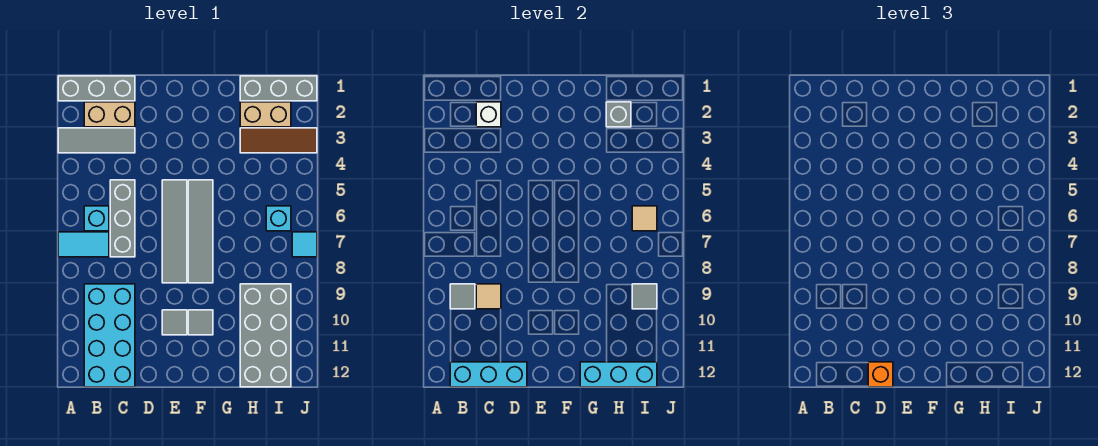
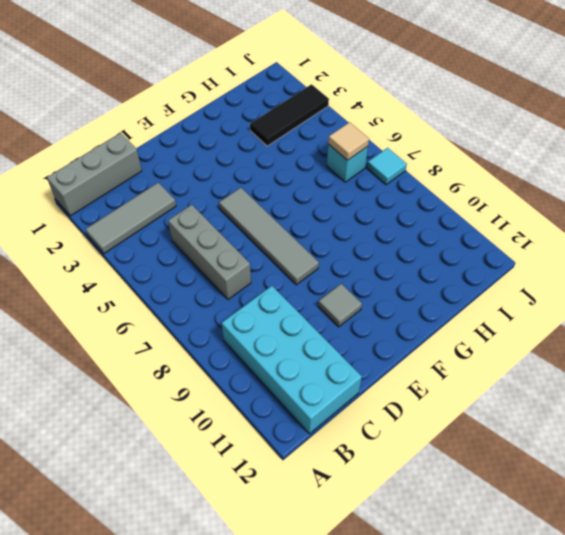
black 1x3 tile [250,84,329,146] -> brown 1x3 tile [240,128,317,153]
none -> cyan 1x2 tile [58,232,109,257]
none -> tan 1x2 brick [84,102,135,127]
none -> cyan 1x1 brick [84,206,109,231]

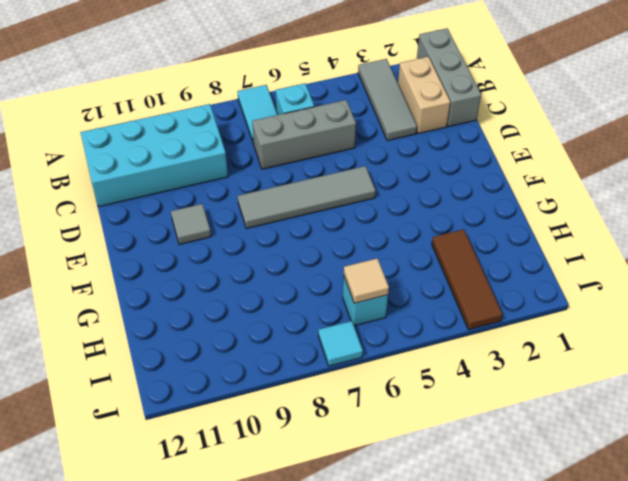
none -> grey 1x4 tile [188,180,213,283]
none -> grey 1x1 tile [188,310,213,335]
none -> grey 1x3 brick [240,76,317,101]

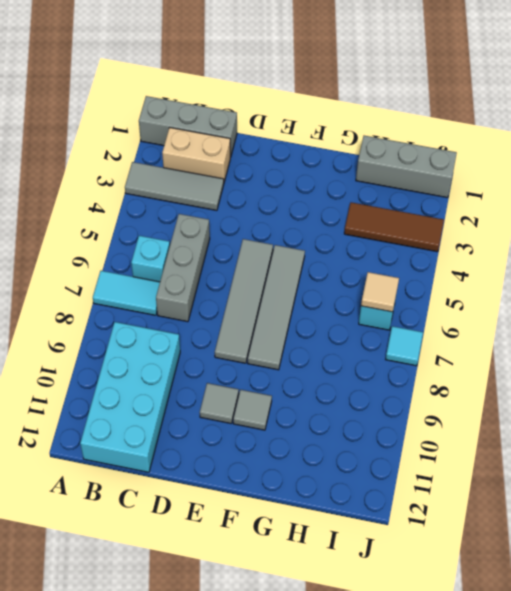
none -> tan 1x2 brick [240,102,291,127]
none -> grey 2x4 brick [240,284,291,387]
none -> grey 1x1 tile [450,284,475,309]

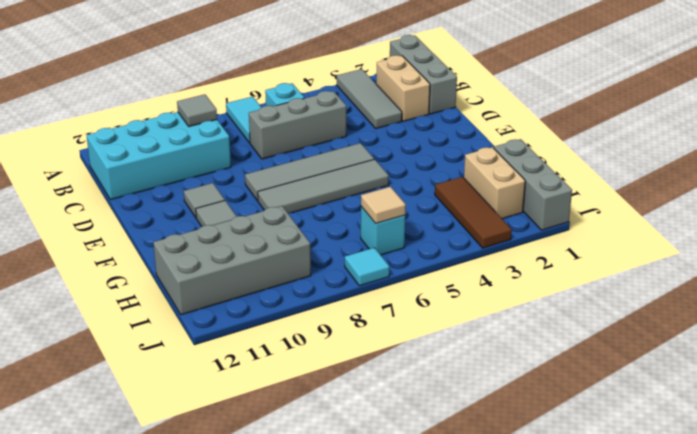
none -> cyan 1x3 brick [450,362,527,387]
none -> white 1x1 brick [476,102,501,127]
none -> tan 1x1 tile [476,284,501,309]

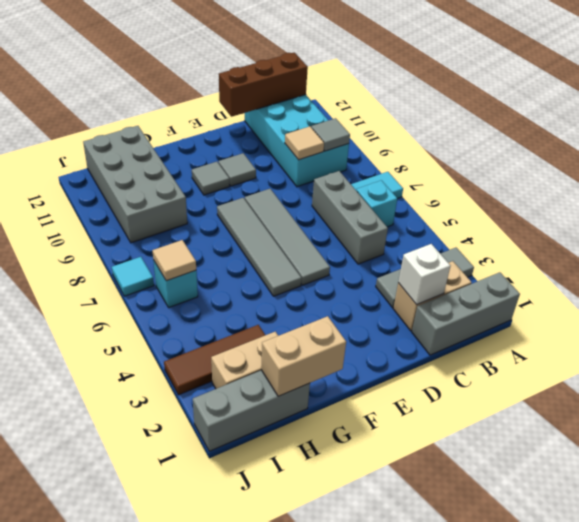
brown 1x3 brick [219,52,308,117] -> cyan 1x3 brick [450,362,527,387]
tan 1x2 brick [261,316,346,396] -> none
none -> cyan 1x3 brick [580,362,657,387]
none -> grey 1x1 brick [606,102,631,127]
none -> grey 1x1 tile [632,284,657,309]

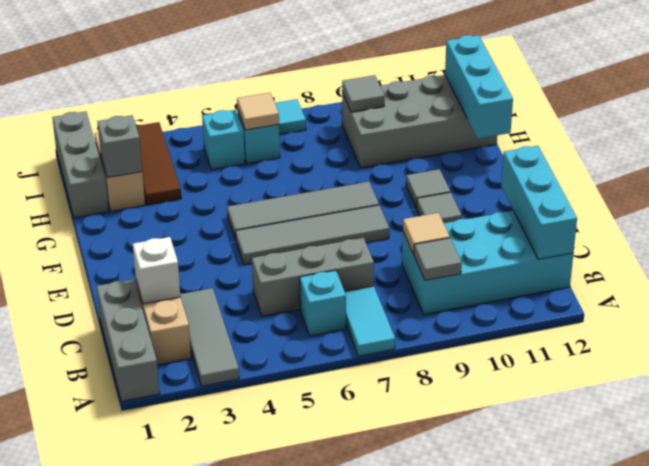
cyan 1x1 brick [202,110,245,170] -> none
none -> orange 1x1 brick [868,362,893,387]

